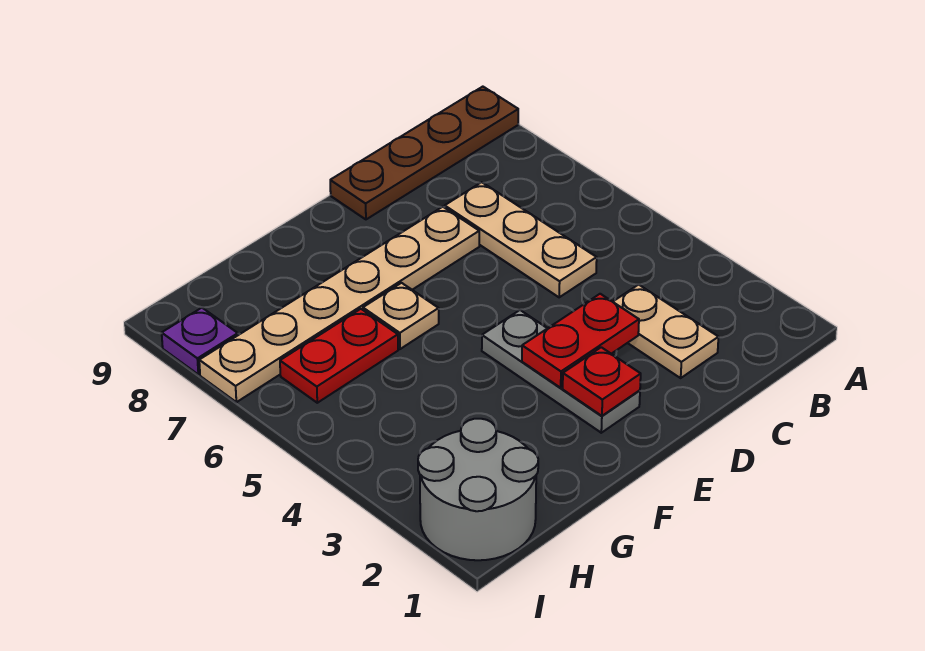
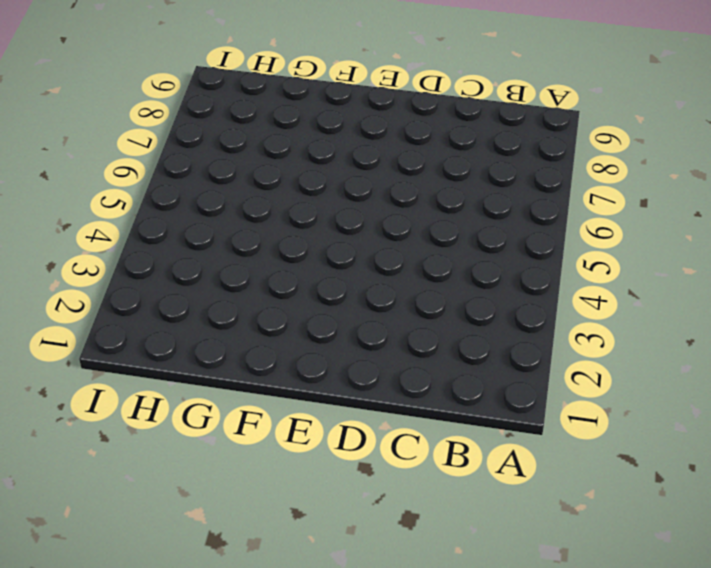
none -> brown 1x4 plate [330,87,518,219]
none -> tan 1x2 plate [613,285,718,378]

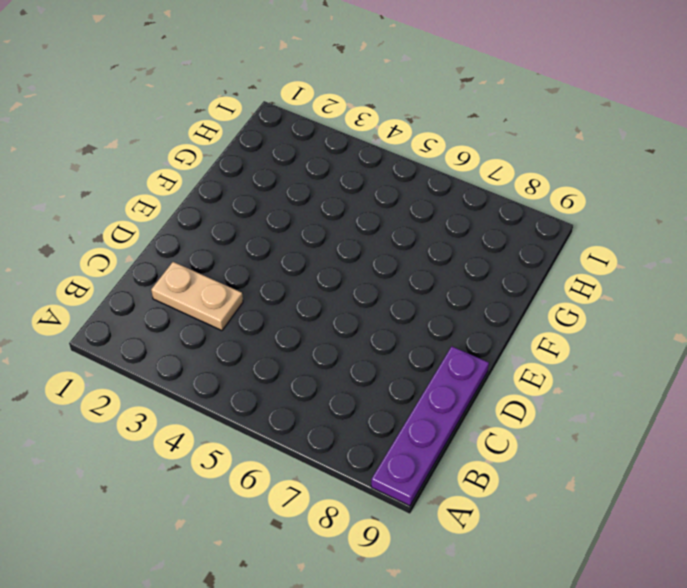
purple 1x4 plate [371,346,489,506] -> brown 1x4 plate [330,87,518,219]
none -> tan 1x3 plate [445,182,597,297]
none -> tan 1x6 plate [199,207,479,402]

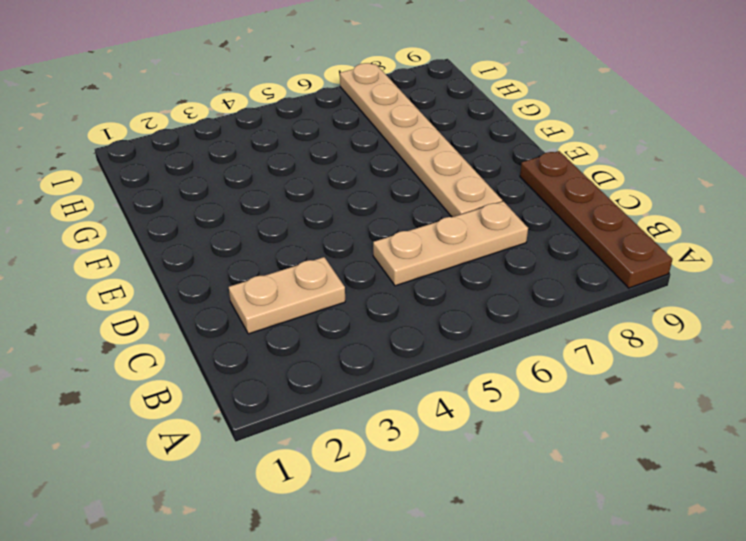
none -> grey 1x3 plate [482,310,640,433]
none -> tan 1x1 plate [363,283,439,349]

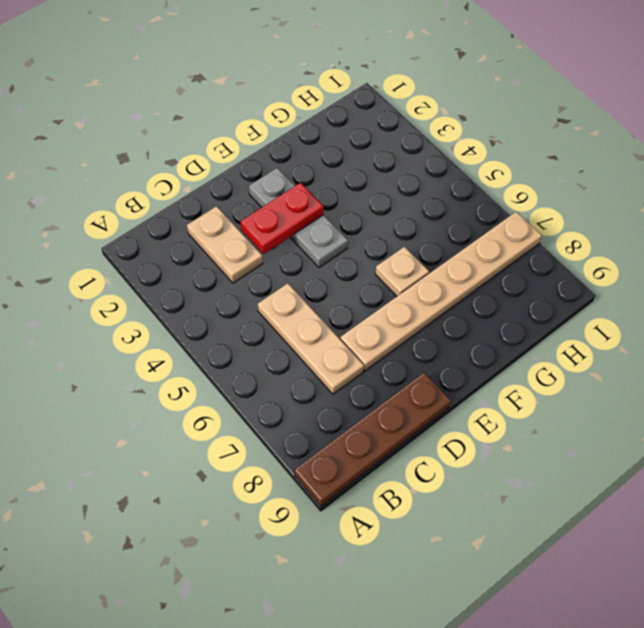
none -> red 1x2 plate [280,309,398,403]
none -> grey 2x2 round brick [418,419,538,560]

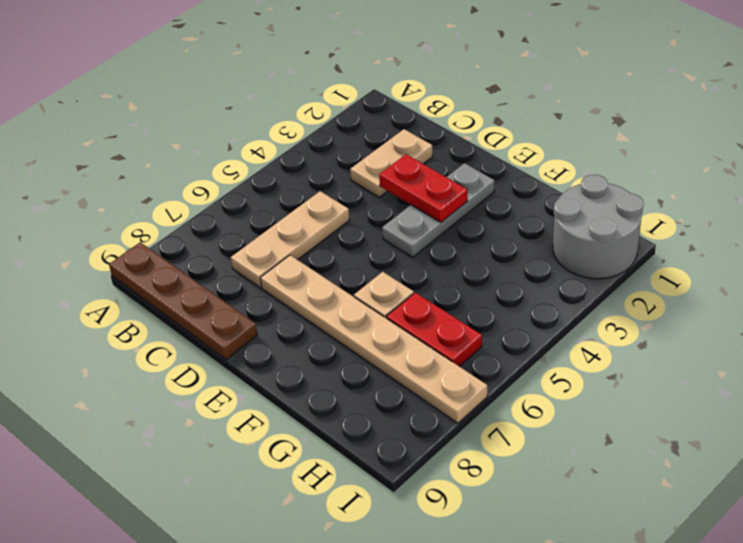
none -> purple 1x1 plate [162,308,238,374]
none -> red 1x1 plate [563,347,641,416]

